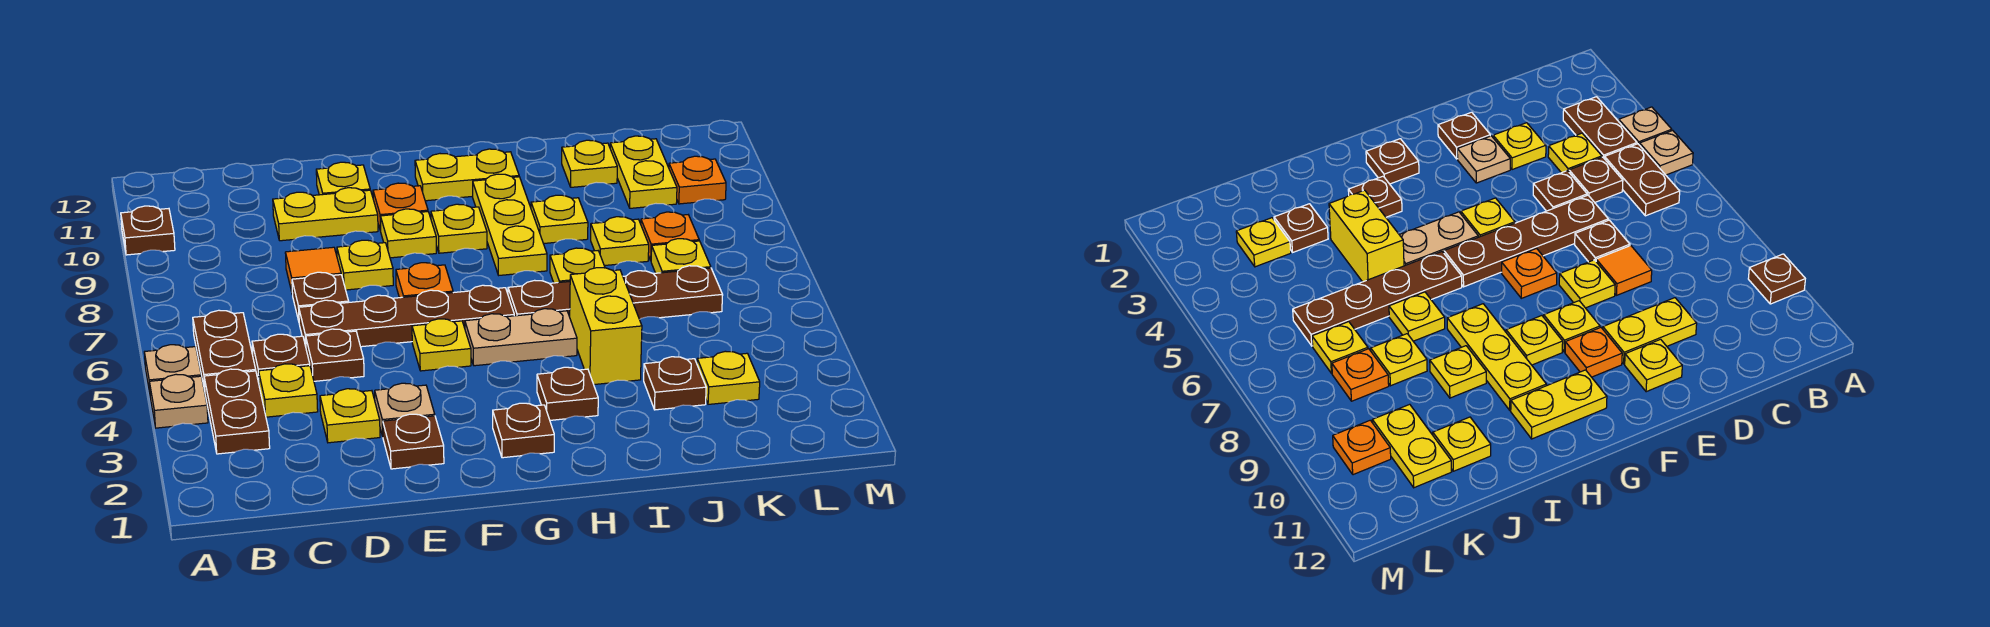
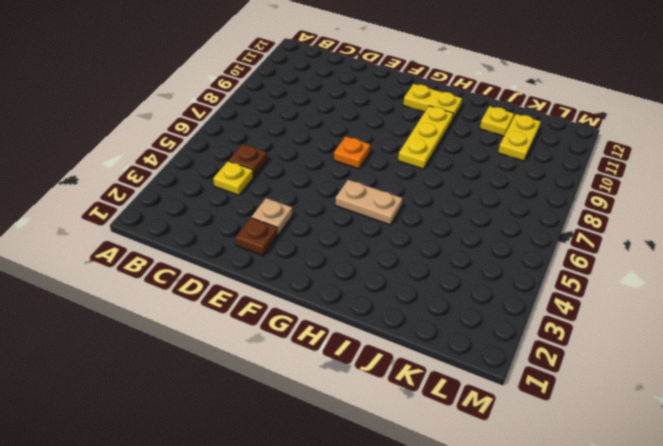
none -> tan 1x1 plate [149,374,208,428]
none -> tan 1x1 plate [144,345,201,393]
none -> brown 1x1 plate [121,206,175,255]
none -> brown 1x2 plate [204,369,270,454]

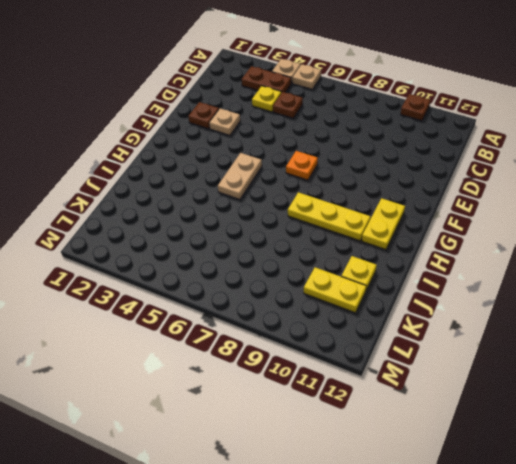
none -> brown 1x2 plate [193,310,256,391]
none -> yellow 1x1 plate [320,389,380,443]
none -> brown 1x1 plate [306,329,364,381]
none -> brown 1x4 plate [299,285,514,347]

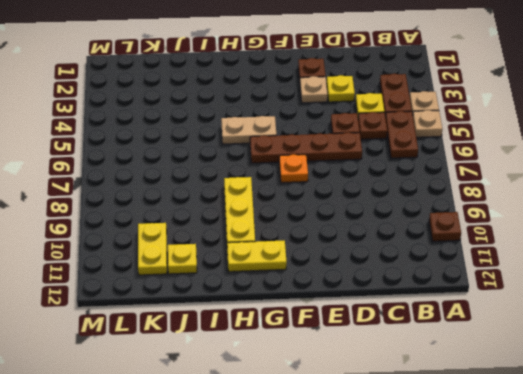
none -> brown 1x1 plate [292,272,349,321]
none -> orange 1x1 tile [285,247,341,295]
none -> yellow 1x2 plate [273,188,378,241]
none -> yellow 1x1 plate [337,240,393,290]

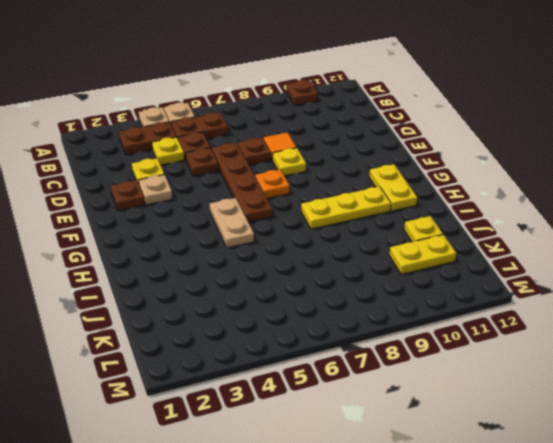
none -> yellow 1x2 plate [273,188,378,241]
none -> yellow 1x1 plate [316,162,370,195]
none -> yellow 1x1 plate [412,319,471,371]
none -> yellow 1x1 plate [380,209,436,258]

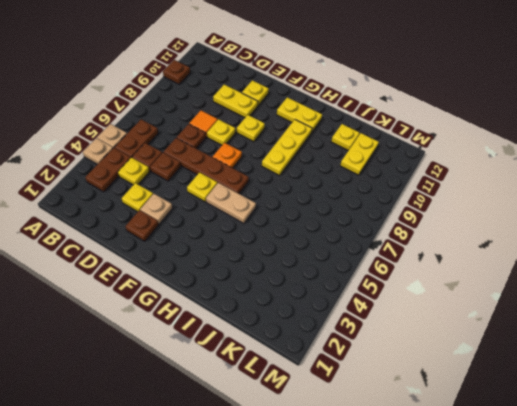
none -> orange 1x1 plate [373,183,428,231]
none -> brown 1x1 plate [493,403,554,458]
none -> yellow 1x1 plate [431,204,487,253]
none -> brown 1x1 plate [537,367,598,420]

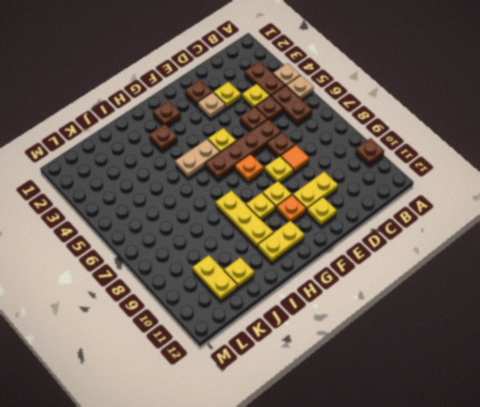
none -> brown 1x4 plate [508,266,723,319]
none -> yellow 1x2 brick [570,268,642,385]
none -> yellow 1x1 plate [550,248,605,283]
none -> yellow 1x1 plate [531,195,588,244]

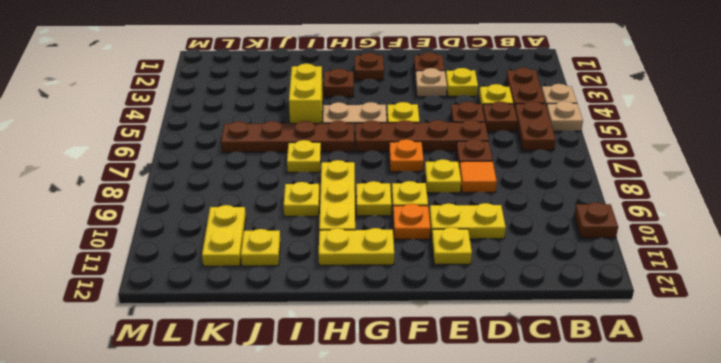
none -> brown 1x1 plate [644,357,706,410]
none -> yellow 1x1 plate [591,217,649,266]
none -> yellow 1x1 plate [697,351,760,404]
none -> yellow 1x1 plate [651,239,711,273]

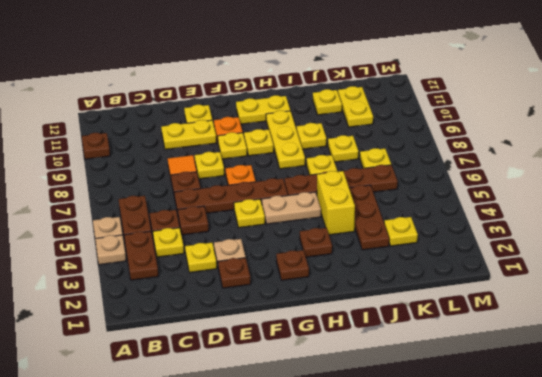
brown 1x3 plate [349,185,389,250] -> brown 1x1 plate [644,357,706,410]
none -> orange 1x1 plate [641,212,699,260]
none -> orange 1x1 plate [669,156,726,204]

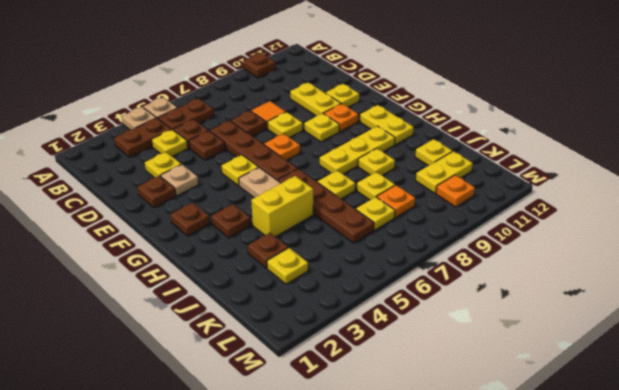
none -> yellow 1x1 plate [431,204,487,253]

